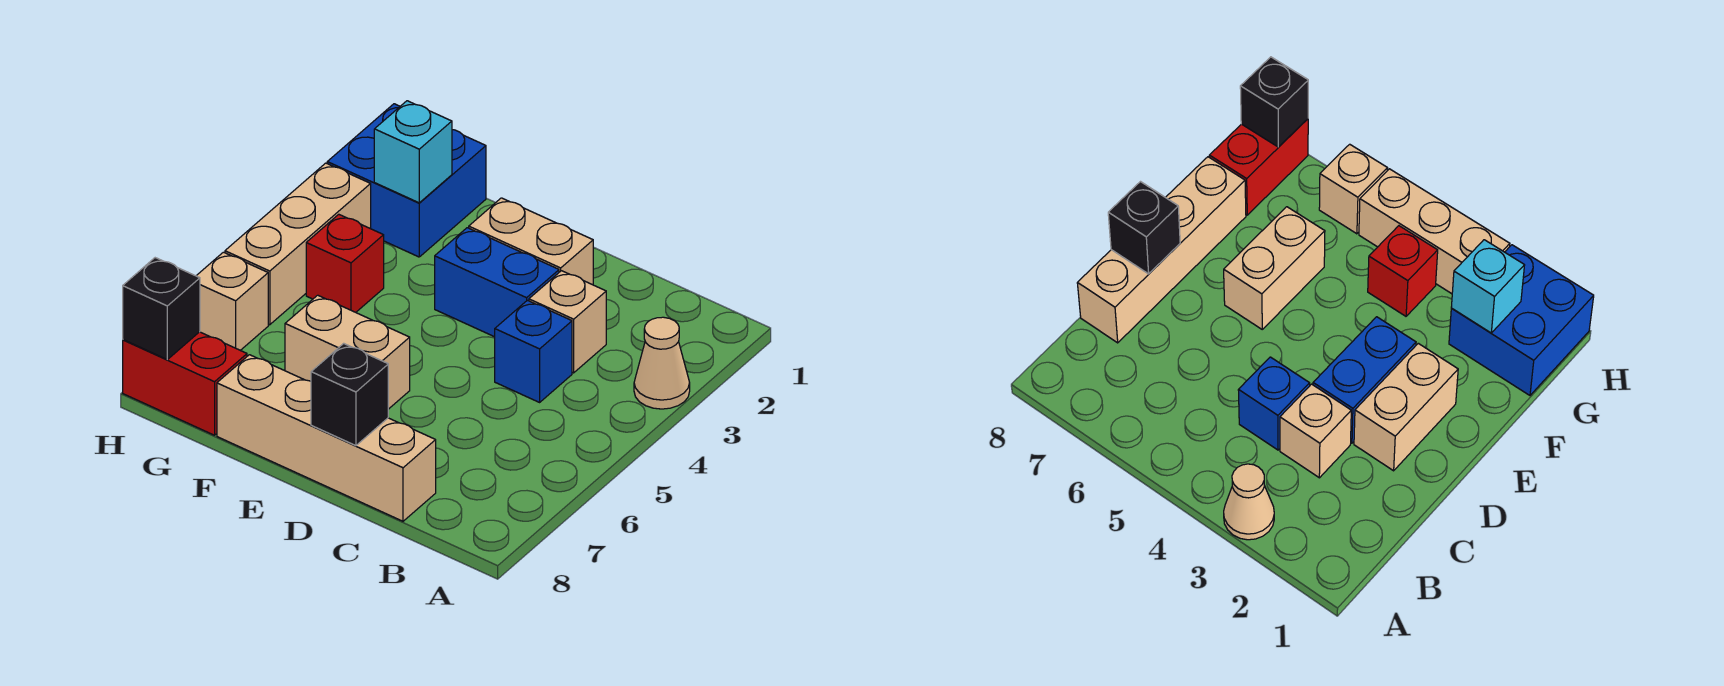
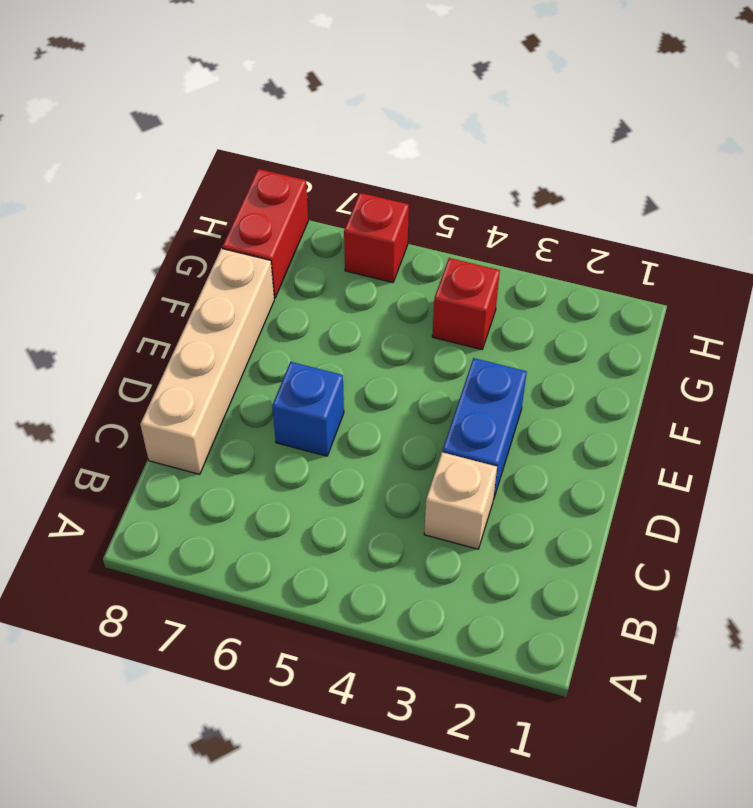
blue 1x1 brick [272,362,344,456] -> blue 1x1 brick moved to [495,300,572,402]
red 1x1 brick [344,193,409,282] -> tan 1x1 brick [196,252,268,350]
none -> tan 1x1 cone [634,317,690,409]
none -> tan 1x2 brick [469,198,593,285]
none -> tan 1x2 brick [285,295,410,409]

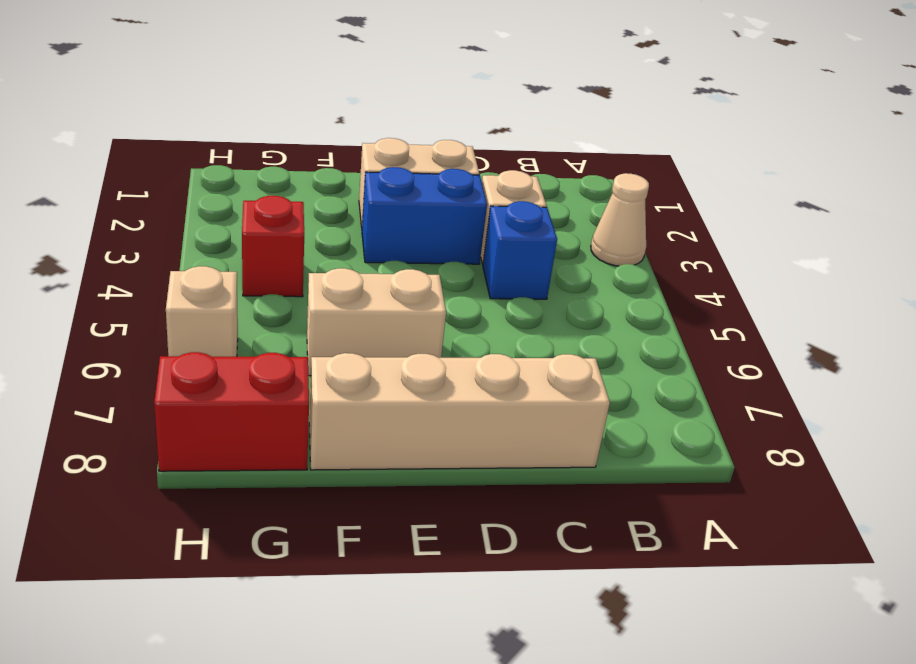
none -> blue 2x2 brick [327,104,486,257]
none -> tan 1x3 brick [225,163,371,325]
none -> black 1x1 brick [311,343,388,446]

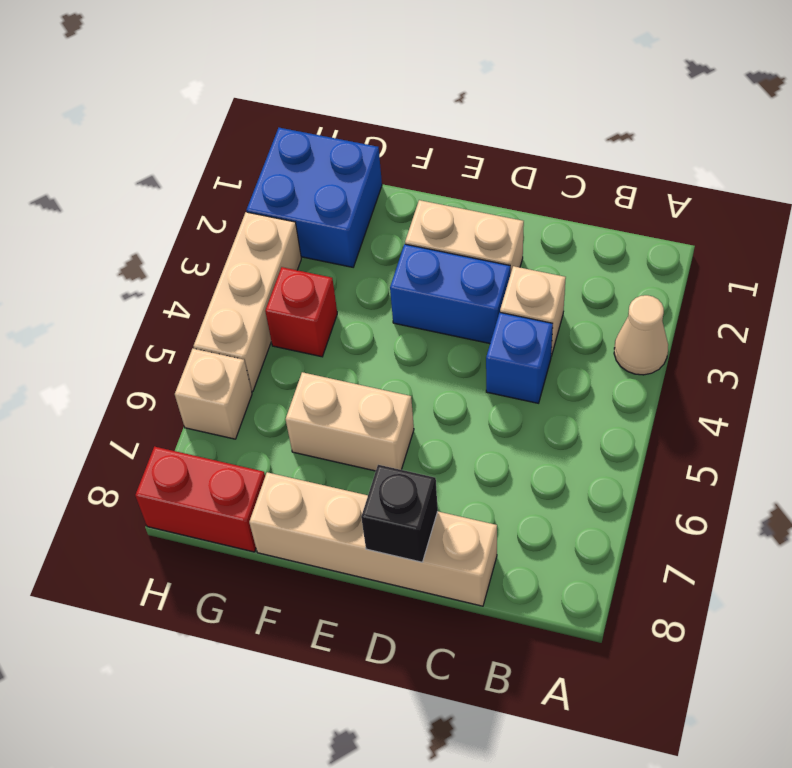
none -> cyan 1x1 brick [374,101,452,203]
none -> black 1x1 brick [123,258,200,359]

